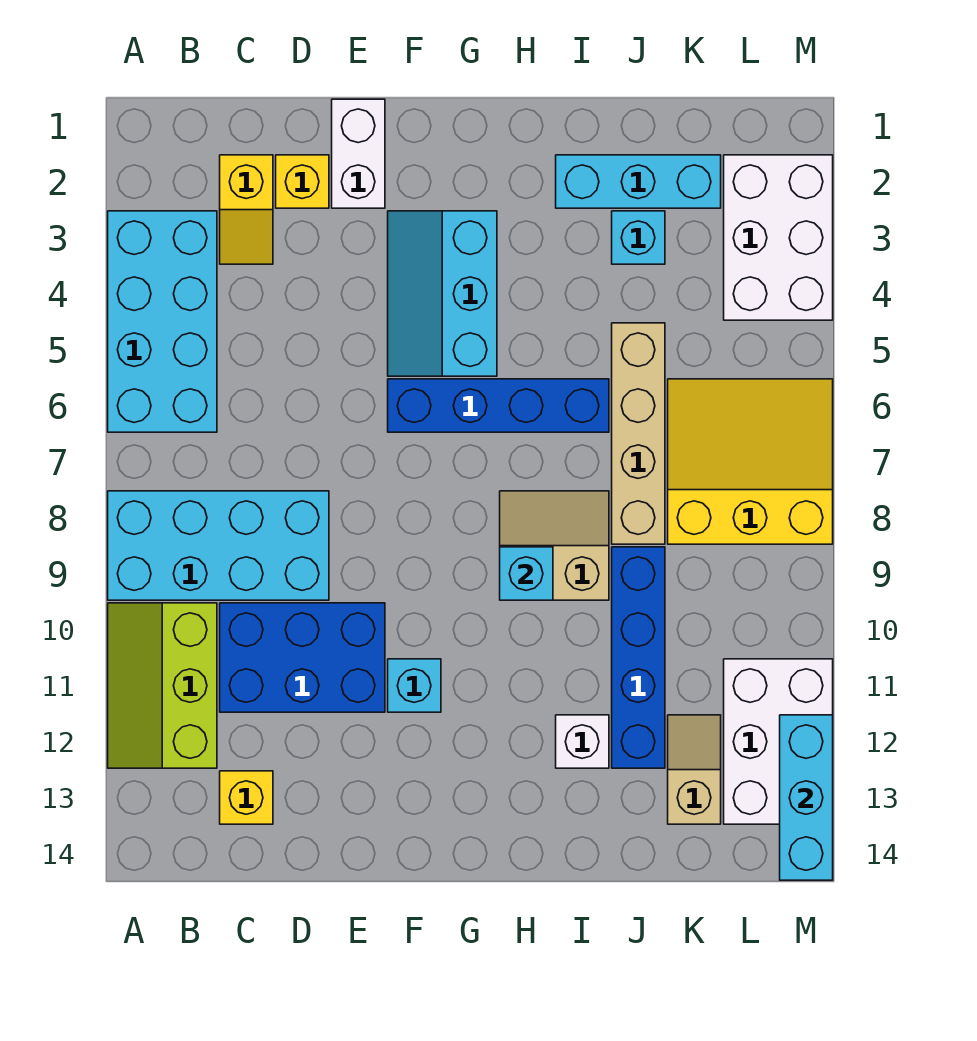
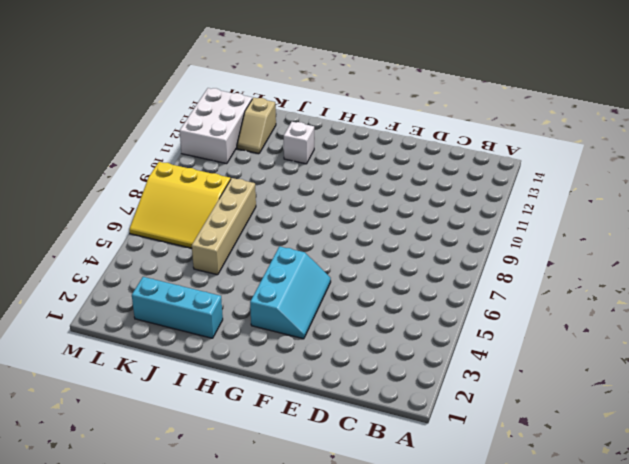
none -> cyan 2x4 brick [108,211,217,432]
none -> cyan 2x4 brick [108,491,329,600]
none -> lime 2x3 slope [108,603,217,768]

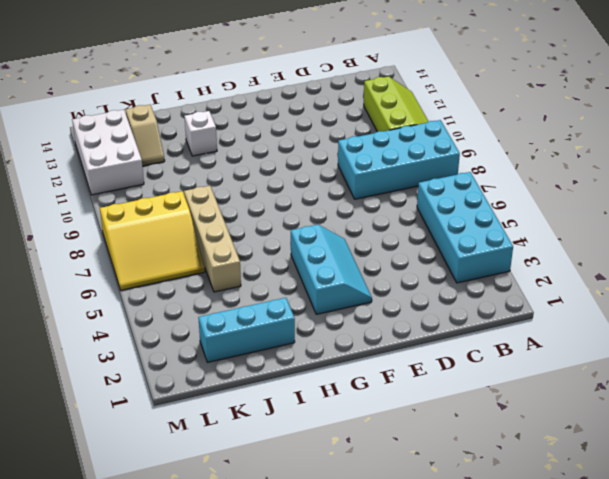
none -> yellow 1x2 slope [220,155,273,264]
none -> blue 2x3 brick [220,603,385,712]
none -> yellow 1x1 brick [220,771,273,824]

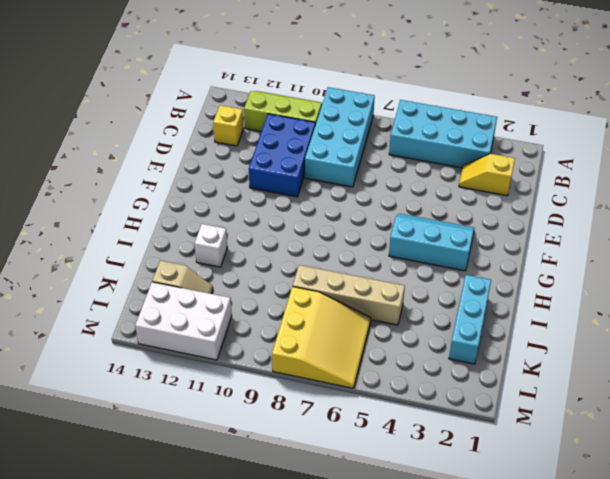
none -> yellow 1x1 brick [276,155,329,208]
none -> white 1x2 brick [332,99,385,208]
none -> blue 1x4 brick [388,379,609,432]

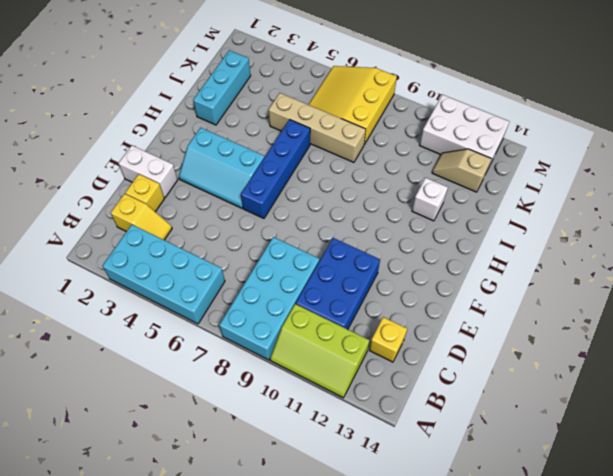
none -> cyan 1x1 brick [388,659,441,712]
none -> tan 2x2 slope [500,491,609,600]
none -> cyan 1x1 brick [612,211,665,264]

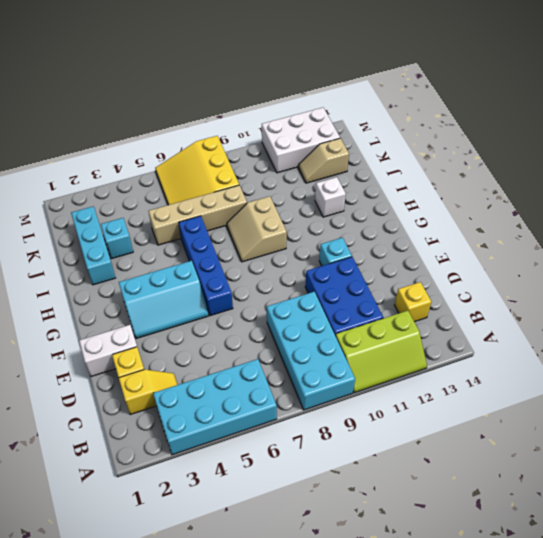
none -> blue 1x4 brick [612,547,665,768]
none -> white 2x3 brick [724,155,833,320]
none -> cyan 1x1 brick [500,547,553,600]

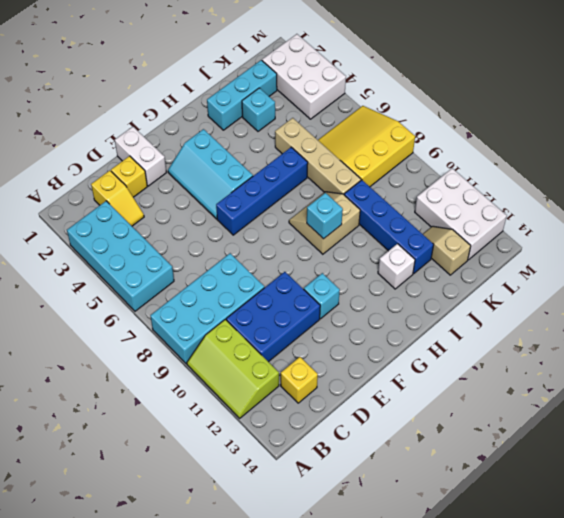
none -> cyan 1x3 brick [780,715,833,880]

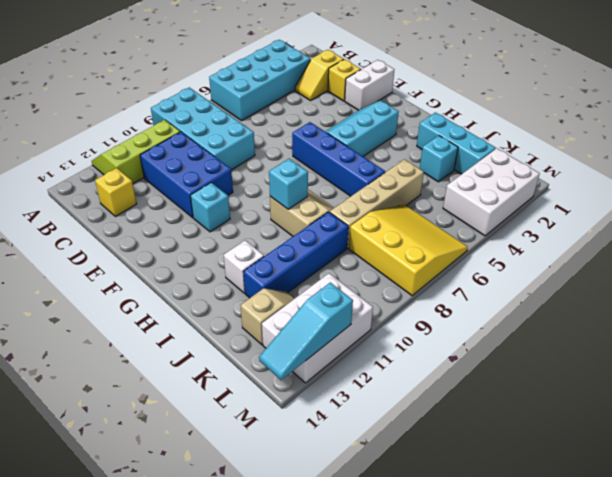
cyan 1x3 slope [259,283,353,380] -> cyan 1x3 brick [780,715,833,880]

